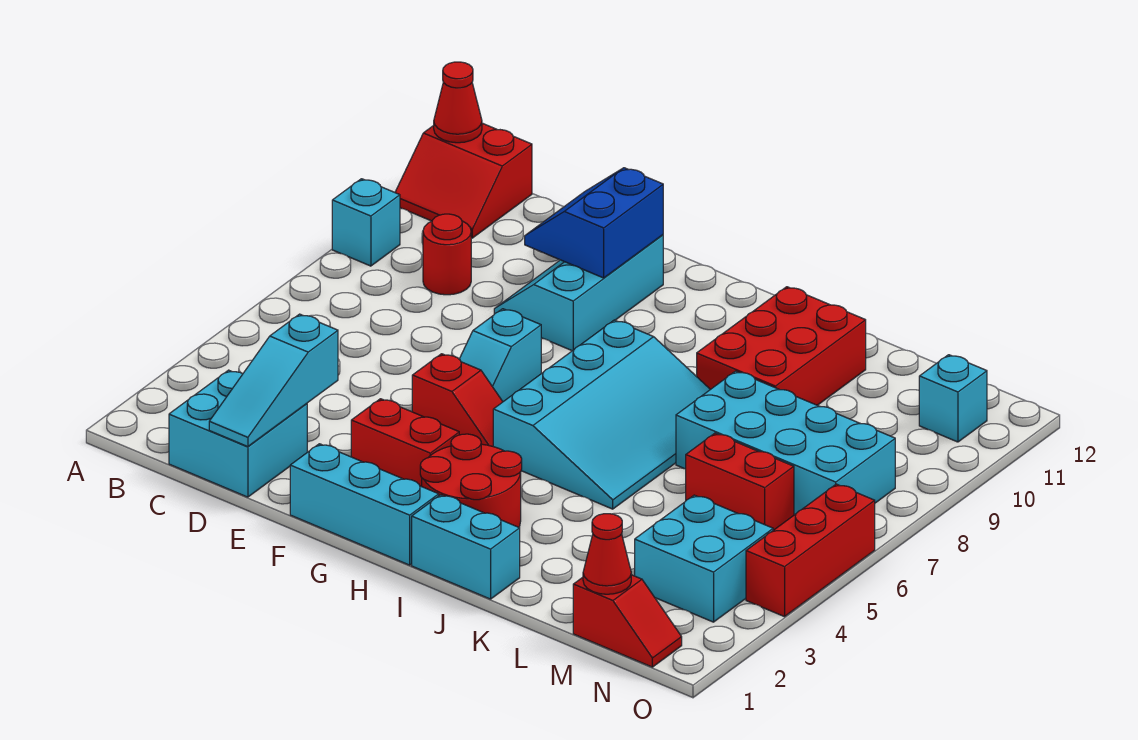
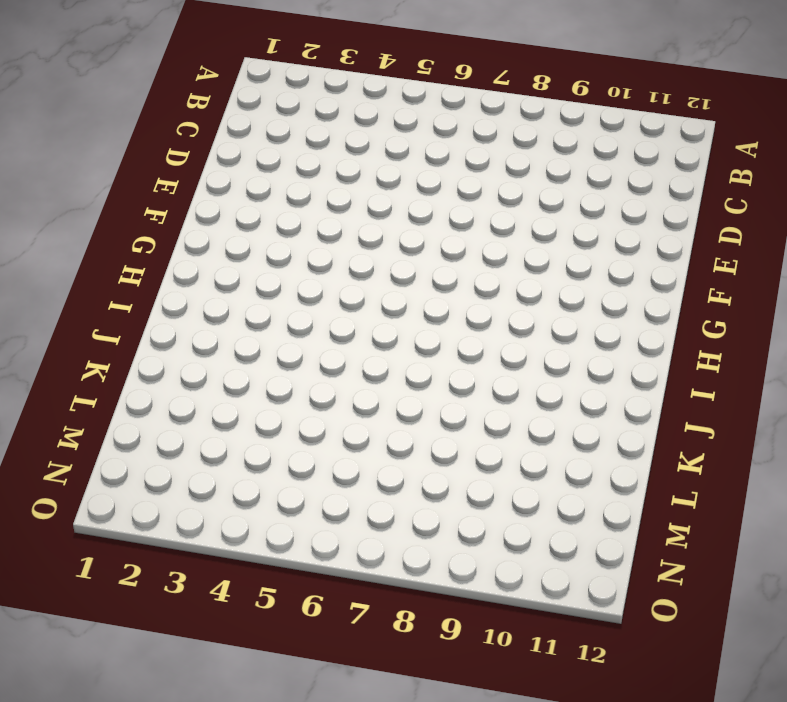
none -> cyan 1x1 brick [332,179,400,266]
none -> red 2x2 slope [395,123,532,238]
none -> cyan 2x2 brick [169,370,307,497]

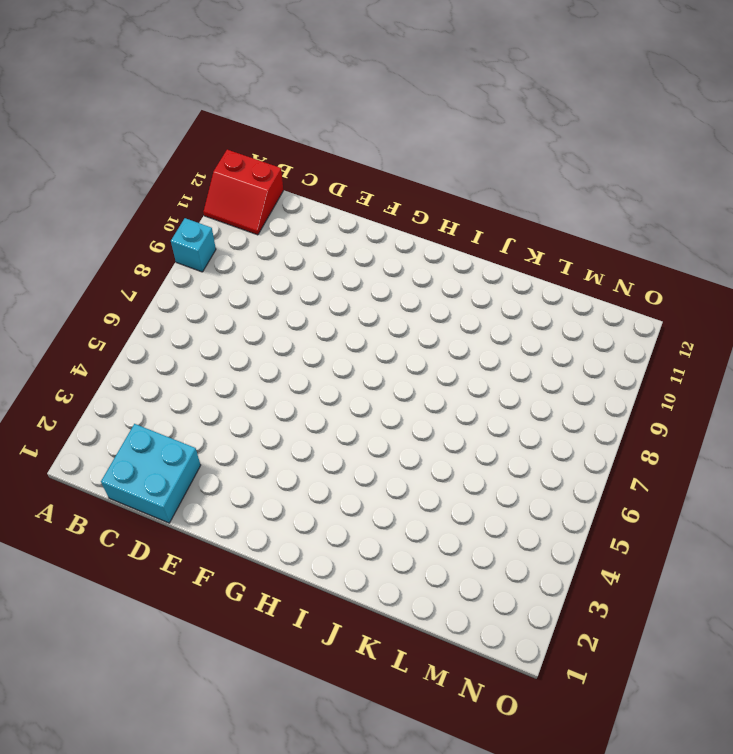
none -> red 1x1 round brick [423,214,471,295]
none -> cyan 2x3 slope [494,235,663,351]
none -> cyan 1x3 brick [290,444,439,565]

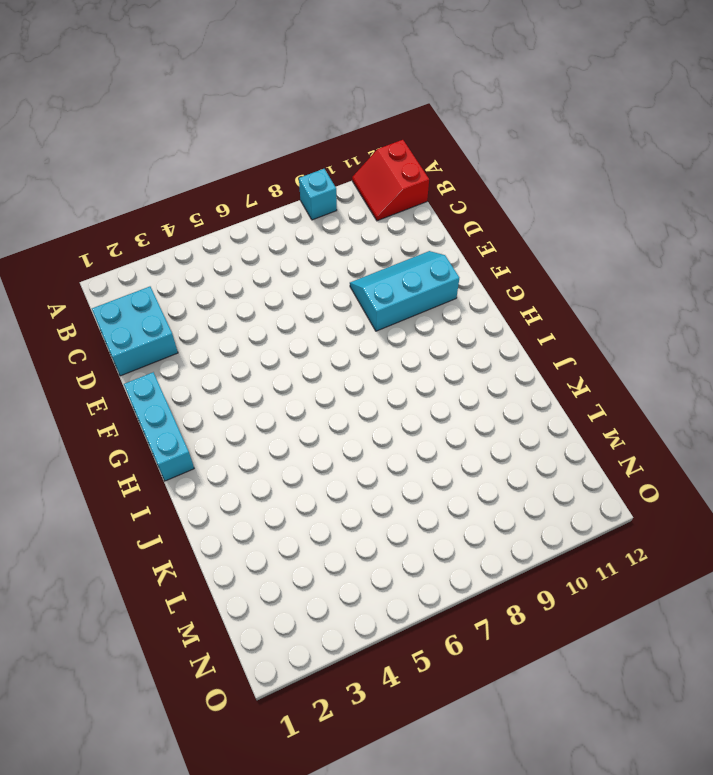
none -> red 1x1 round brick [423,214,471,295]
none -> red 1x2 brick [351,399,459,486]
none -> red 1x2 slope [412,354,503,446]

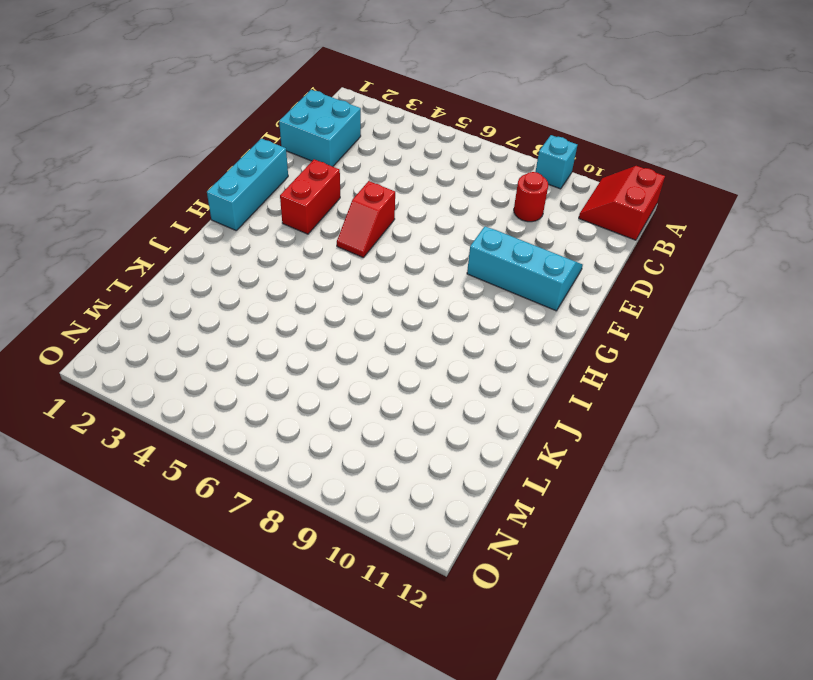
none -> cyan 1x2 slope [459,309,541,402]
none -> red 2x2 round brick [420,434,522,527]
none -> cyan 3x4 slope [493,320,710,509]

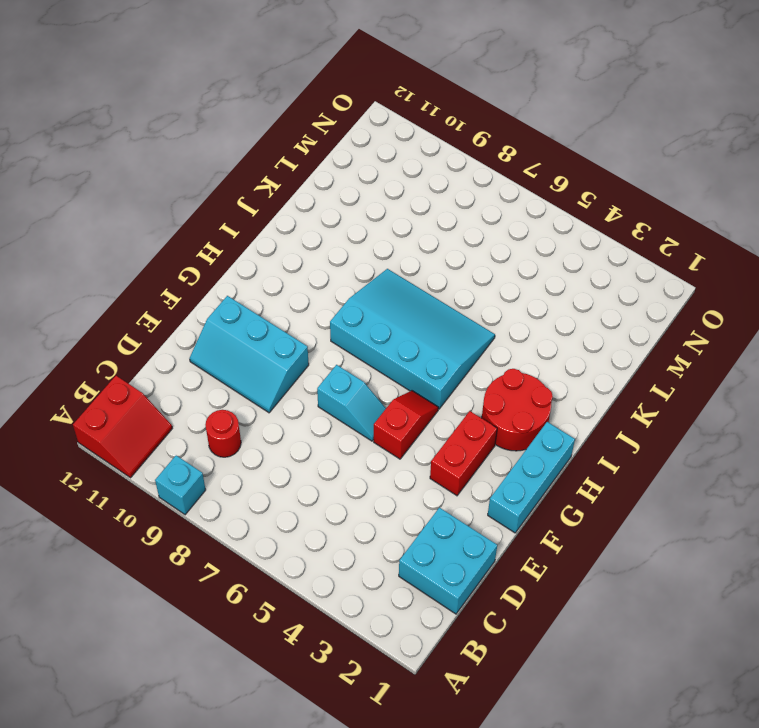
none -> cyan 1x2 brick [412,495,520,599]
none -> red 2x3 brick [697,287,866,405]
none -> cyan 2x4 brick [676,371,895,515]

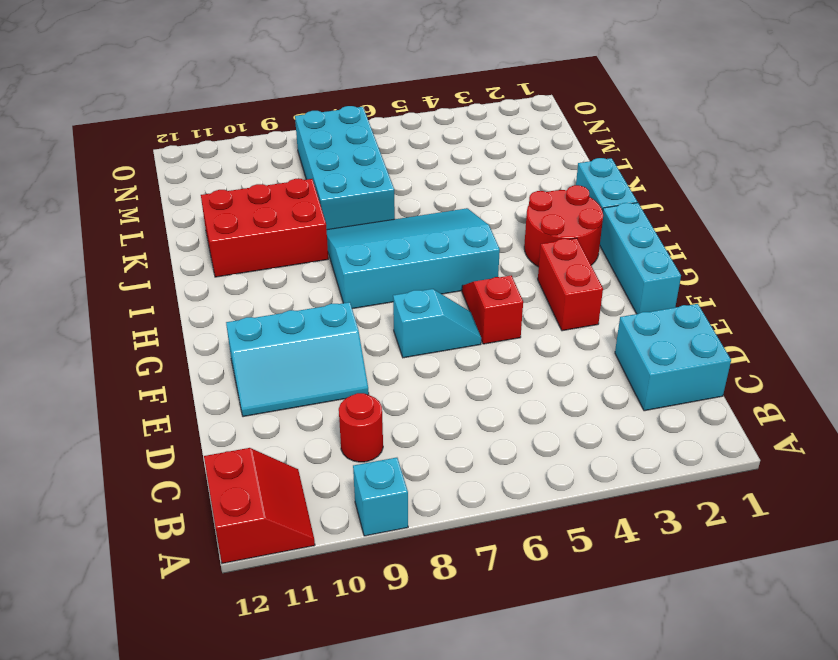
none -> red 1x2 brick [686,433,794,530]
none -> red 1x2 slope [573,575,682,667]
none -> cyan 2x2 brick [635,495,773,622]

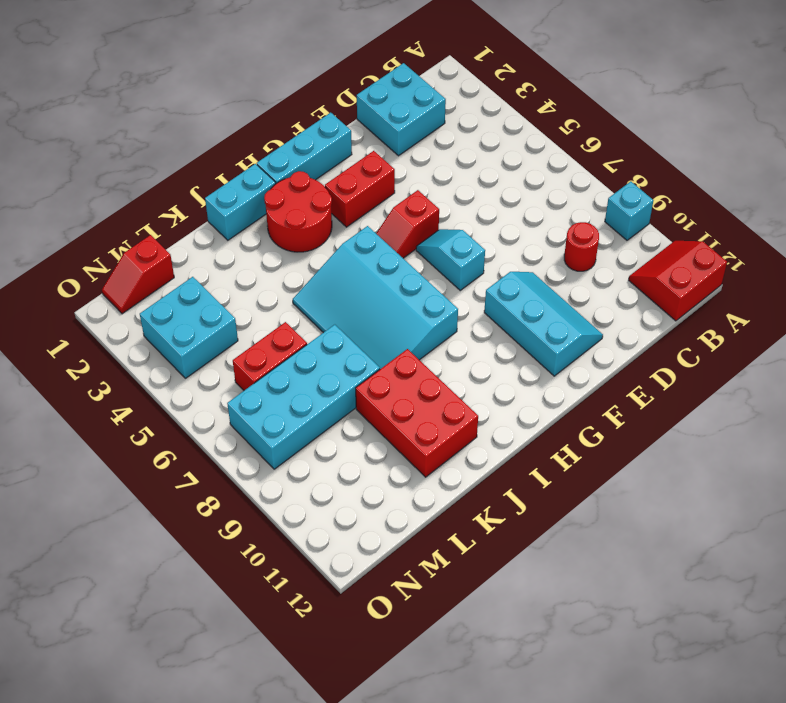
none -> cyan 1x1 brick [919,355,987,442]
none -> red 1x3 brick [746,484,875,617]
none -> red 1x1 cone [434,62,482,143]

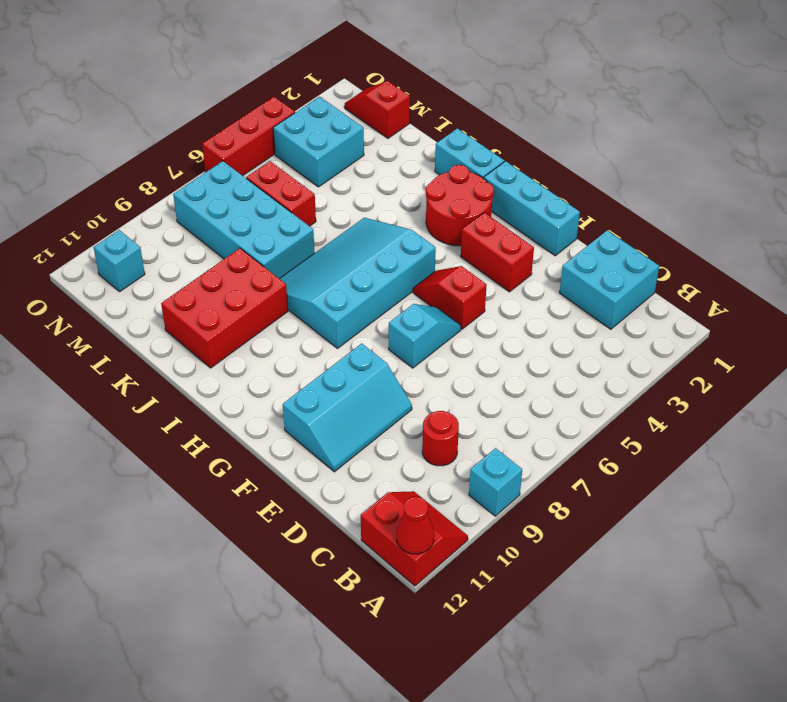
none -> cyan 1x3 slope [209,314,338,447]
none -> blue 2x2 slope [525,168,663,278]
none -> red 1x1 cone [583,514,631,594]

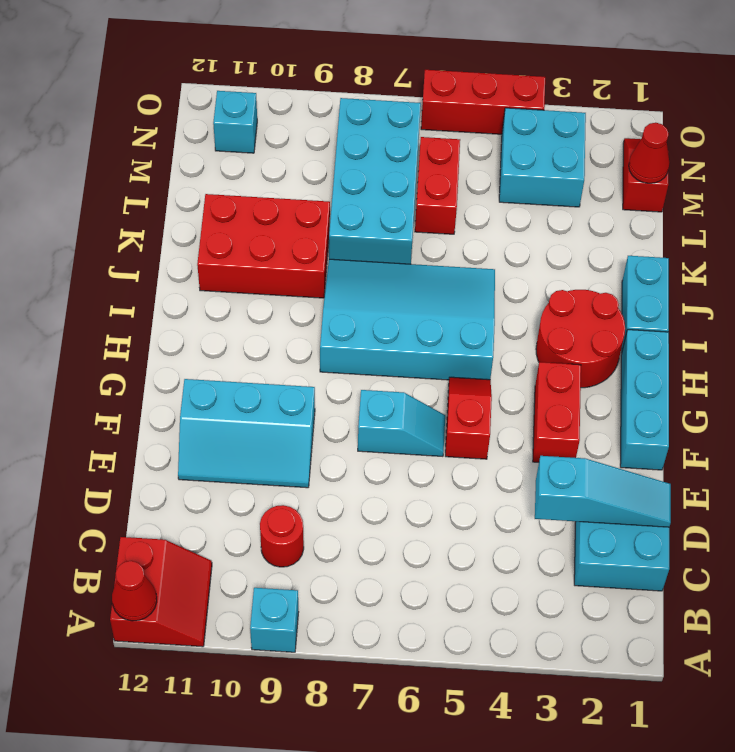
none -> blue 2x2 slope [525,168,663,278]

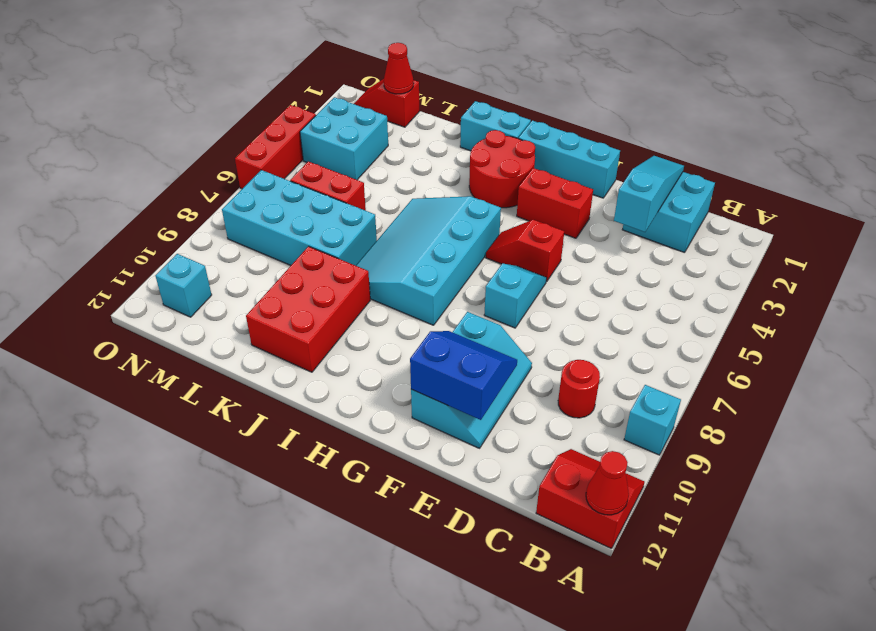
blue 2x2 slope [410,331,517,420] -> blue 2x2 slope turned to [525,168,663,278]

